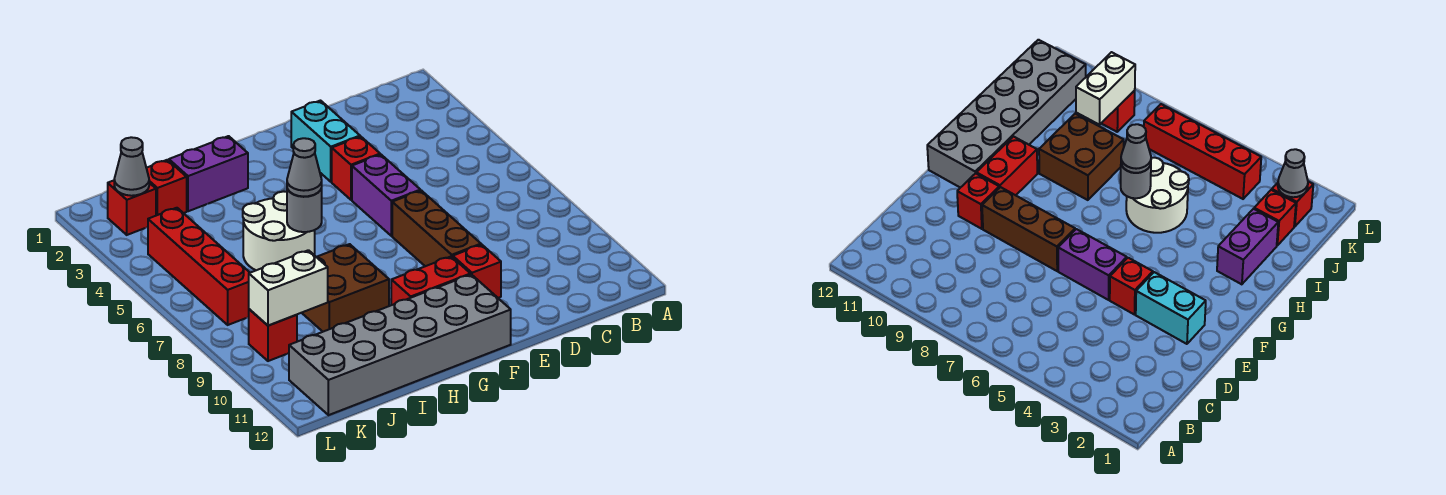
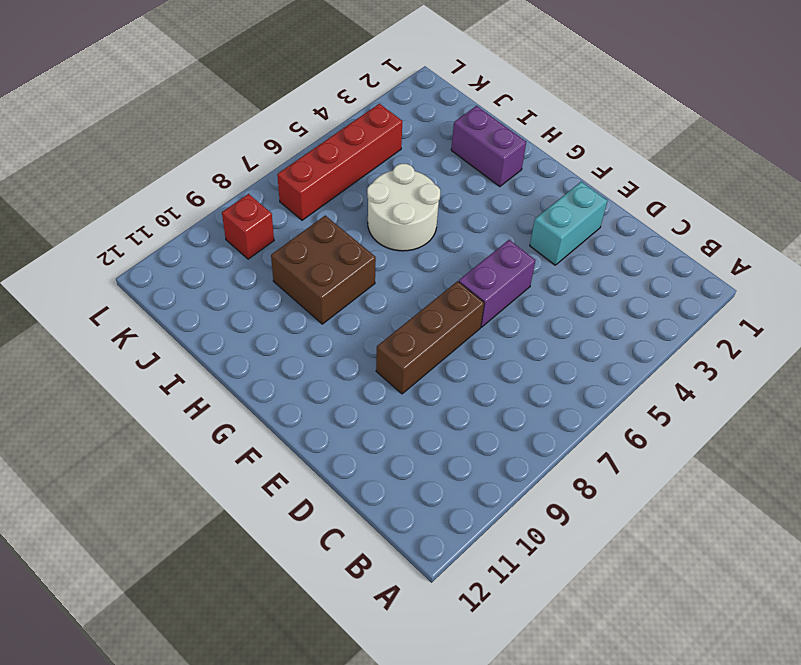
none -> red 1x1 brick [332,137,380,200]
none -> red 1x1 brick [453,245,501,298]
none -> red 1x2 brick [391,256,470,305]

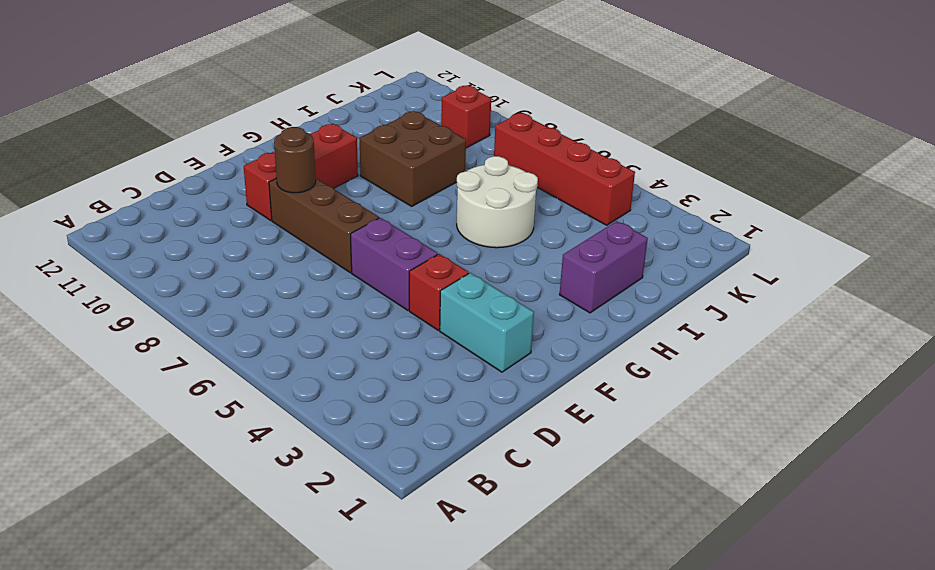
brown 1x1 round brick [274,127,316,193] -> none
none -> grey 2x6 brick [289,274,511,415]
none -> red 1x1 brick [147,160,187,216]
none -> red 1x1 brick [108,181,156,235]

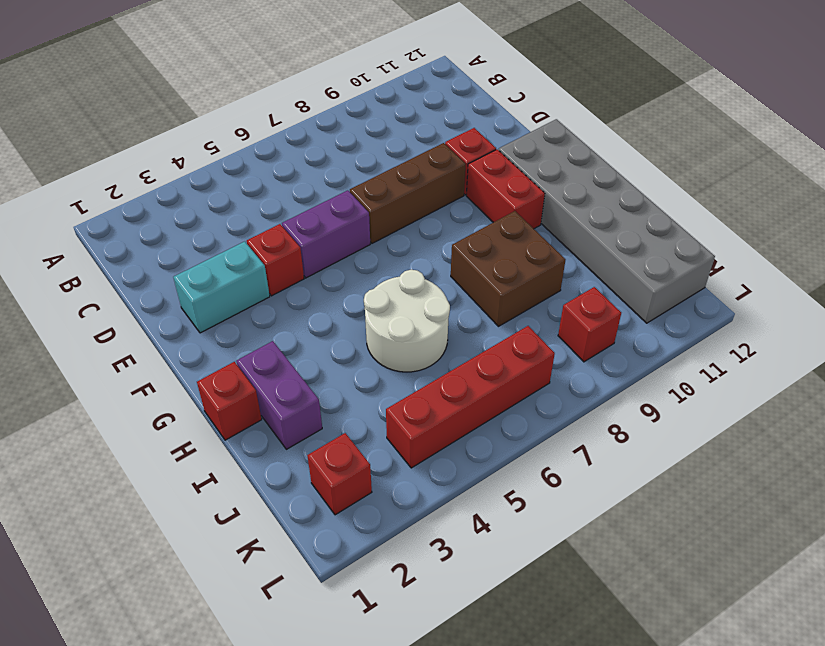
red 1x1 brick [197,362,262,440] -> red 1x1 brick moved to [147,160,187,216]
none -> grey 1x1 round brick [287,188,322,232]
none -> white 1x2 brick [249,250,328,326]
none -> grey 1x1 cone [114,137,149,196]

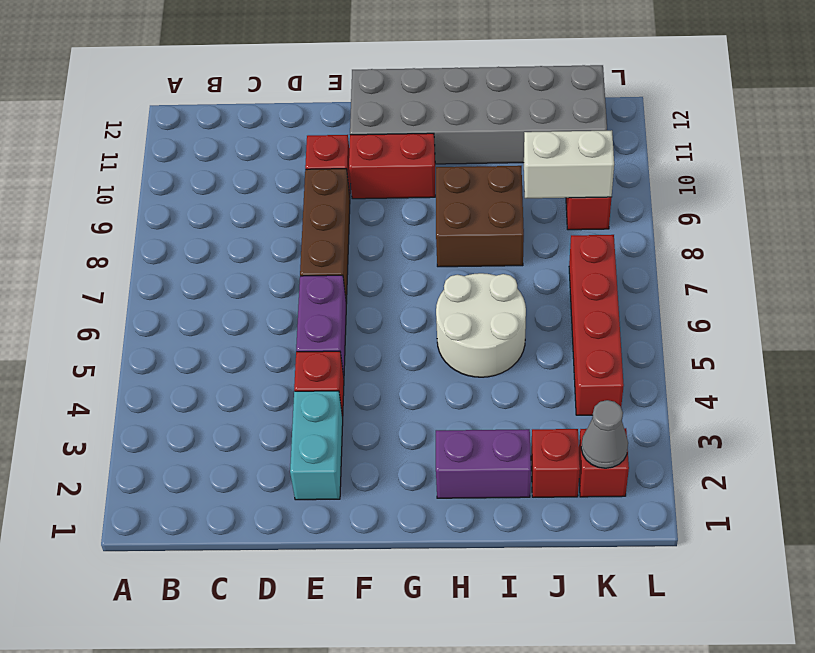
none -> grey 1x1 round brick [287,188,322,232]
none -> grey 1x1 cone [287,138,322,196]

